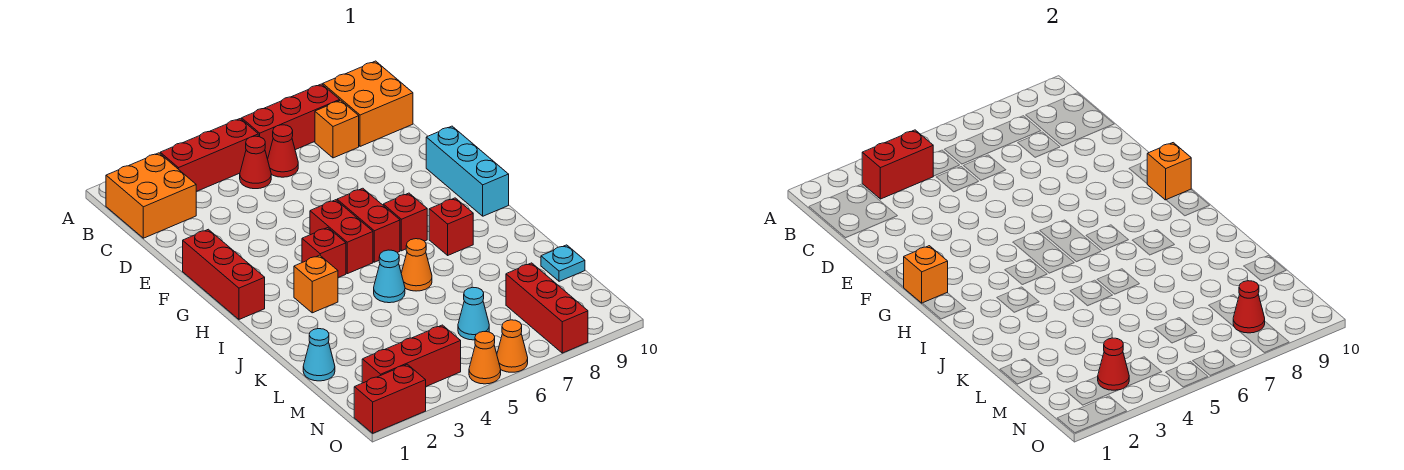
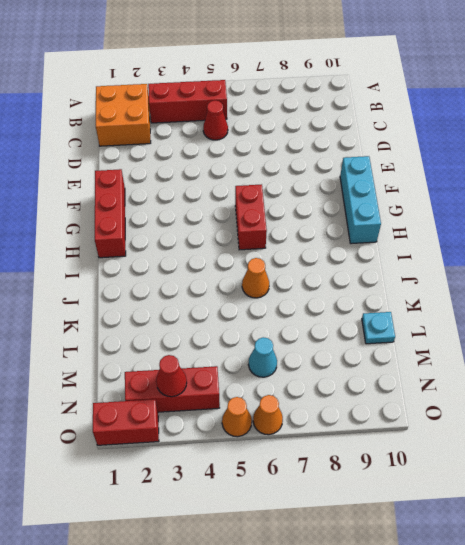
none -> red 1x3 brick [242,84,340,159]
none -> orange 2x2 brick [323,61,413,146]
none -> red 1x1 cone [268,125,298,177]
none -> orange 1x1 brick [315,100,359,158]

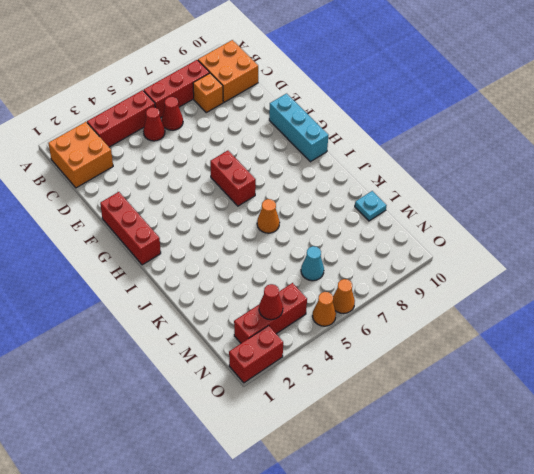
none -> red 1x2 brick [310,200,373,274]
none -> red 1x1 brick [302,228,346,278]
none -> red 1x1 brick [383,193,427,251]
none -> orange 1x1 brick [294,255,338,313]

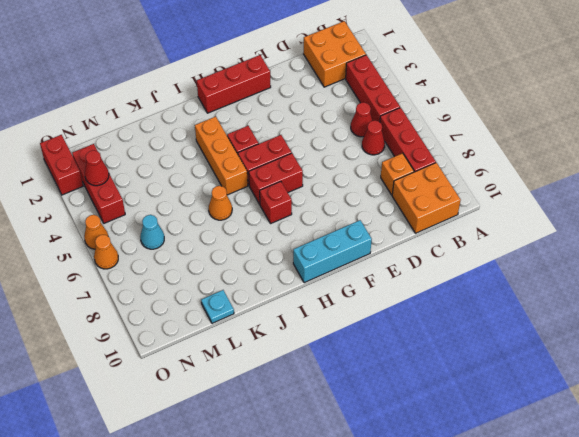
orange 1x3 brick [195,117,248,195] -> orange 1x1 brick [294,255,338,313]
none -> red 1x1 brick [429,198,473,255]
none -> cyan 1x1 cone [374,250,405,303]
none -> cyan 1x1 cone [303,329,335,381]
none -> red 1x3 brick [506,263,588,353]

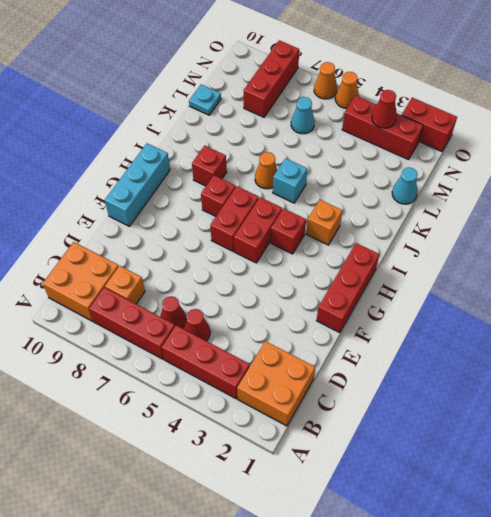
cyan 1x1 brick [273,158,307,203] -> cyan 1x1 cone [374,250,405,303]
none -> red 1x2 brick [862,130,933,199]
none -> orange 1x1 brick [904,246,948,303]
none -> orange 1x1 brick [1147,143,1191,200]
none -> red 1x1 cone [1233,281,1265,333]

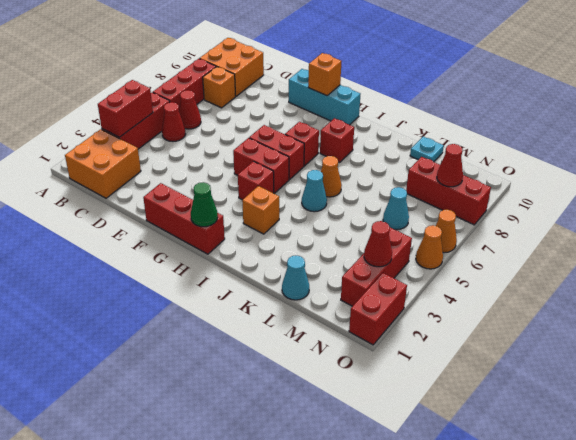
green 1x1 cone [191,182,218,227] -> none
none -> orange 1x1 brick [904,246,948,303]

